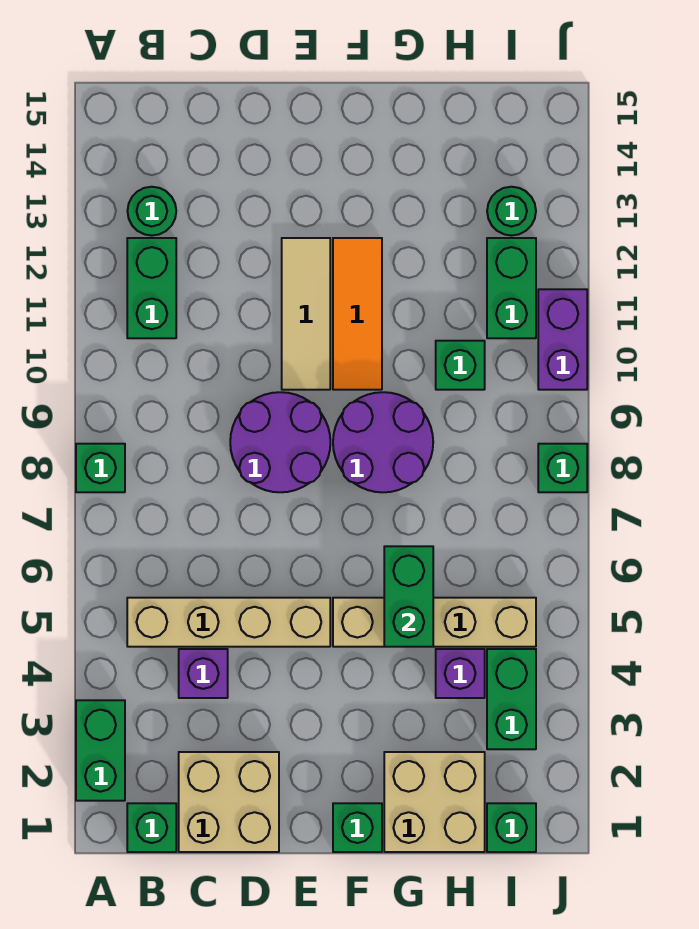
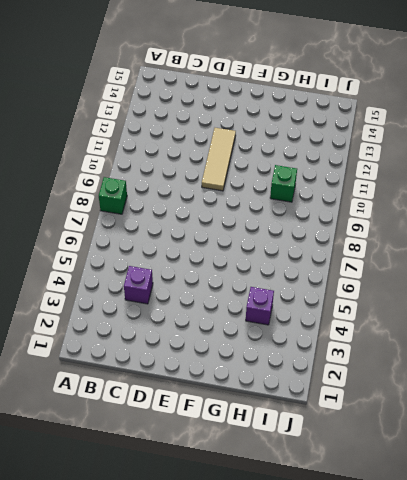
none -> green 1x2 brick [76,700,125,801]
none -> green 1x1 brick [127,803,176,852]
none -> tan 1x4 brick [127,598,330,647]

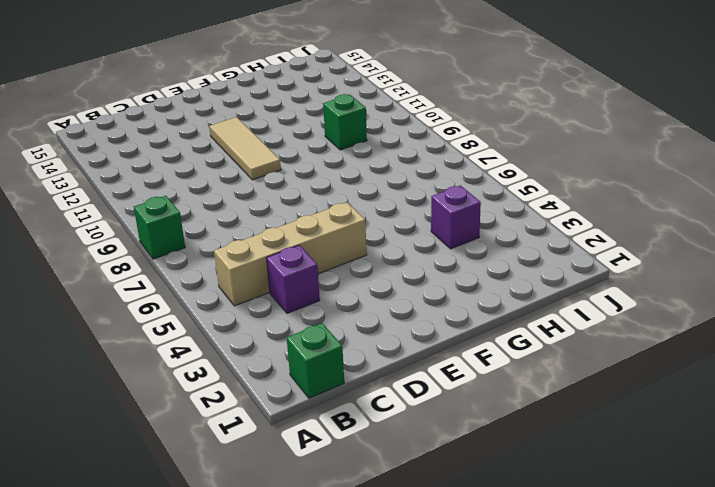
none -> green 1x2 brick [76,700,125,801]
none -> green 1x2 brick [127,238,176,338]
none -> green 1x1 round brick [128,187,176,236]

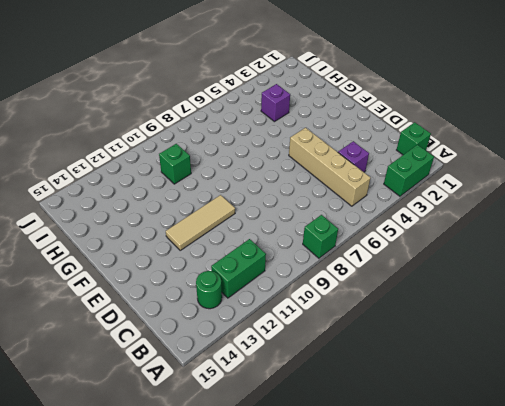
none -> tan 2x2 brick [179,752,279,852]
none -> purple 2x2 round brick [230,392,330,492]
none -> green 1x1 brick [333,803,382,852]

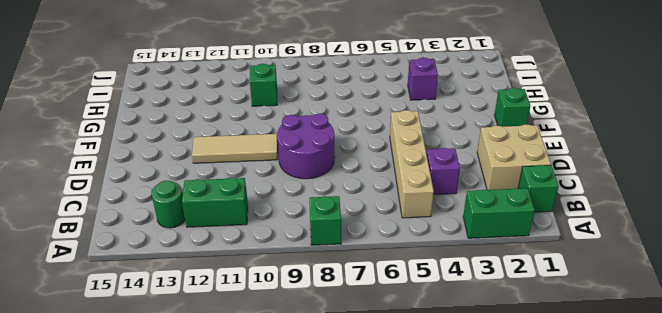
none -> tan 1x4 brick [333,598,536,647]
none -> purple 2x2 round brick [333,392,433,492]
none -> orange 1x3 tile [333,238,382,390]

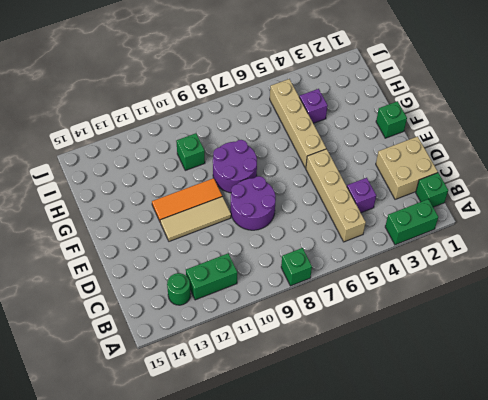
none -> tan 2x2 brick [384,752,485,852]
none -> green 1x1 brick [487,803,536,852]
none -> green 1x2 brick [487,649,536,749]

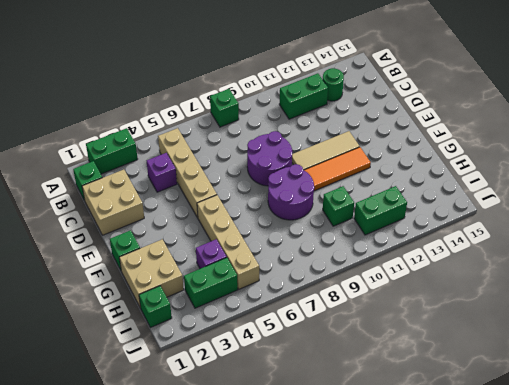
none -> green 1x1 round brick [487,187,536,236]
none -> green 1x1 brick [538,444,587,492]
none -> purple 1x2 brick [538,289,587,390]

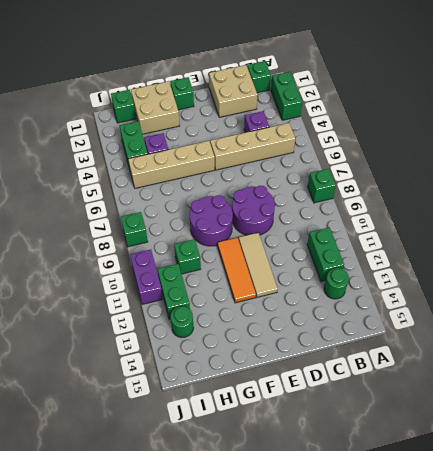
none -> green 1x2 brick [384,546,433,647]

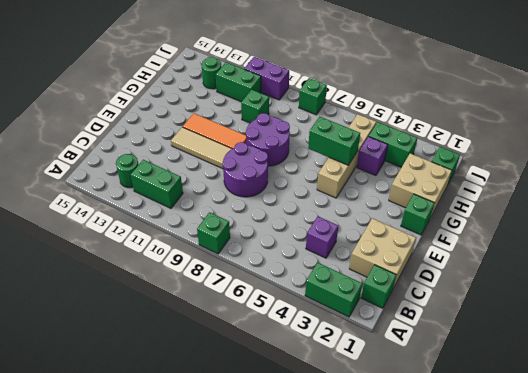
none -> tan 1x4 brick [127,598,330,647]

